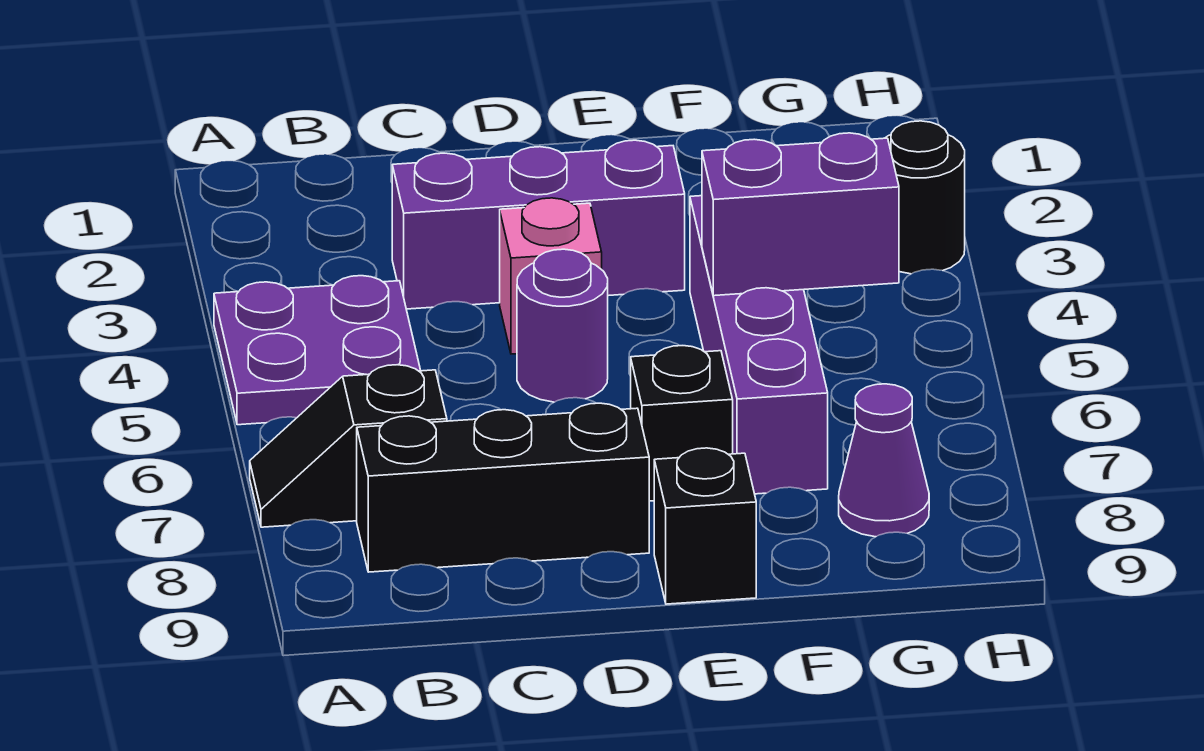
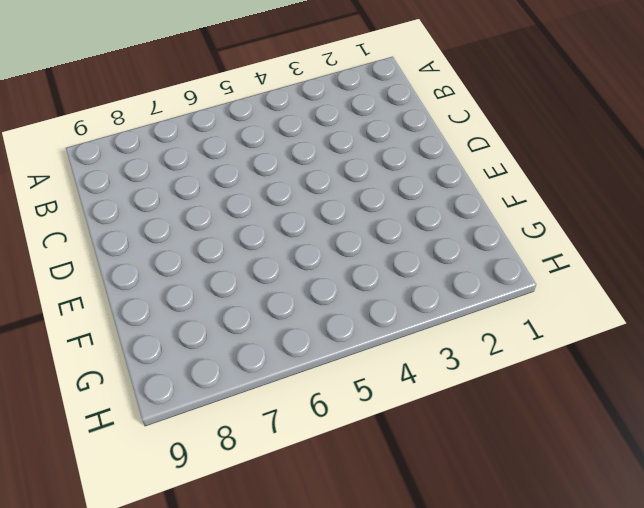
none -> purple 2x2 plate [214,276,421,425]
none -> black 1x2 slope [250,365,447,527]
none -> black 1x3 brick [357,403,649,572]

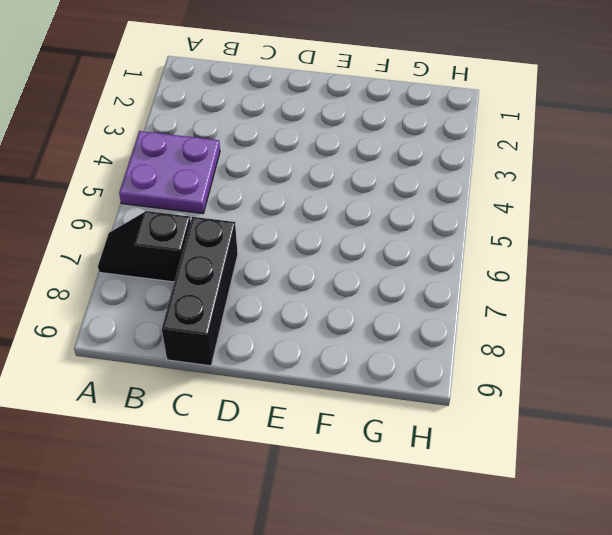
black 1x3 brick [162,217,238,366] -> black 1x3 brick turned to [357,403,649,572]
none -> purple 1x3 brick [392,140,685,309]
none -> pink 1x1 brick [500,198,602,354]
none -> purple 1x1 round brick [517,249,608,402]

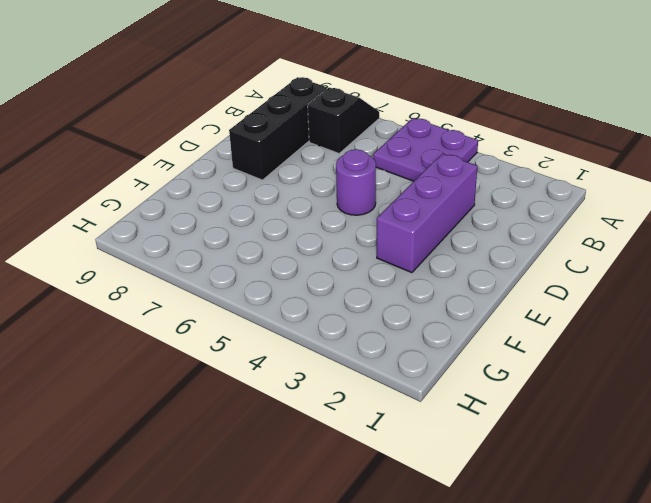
none -> pink 1x1 brick [500,198,602,354]
none -> black 1x1 brick [631,346,733,501]
none -> black 1x1 brick [654,448,756,604]

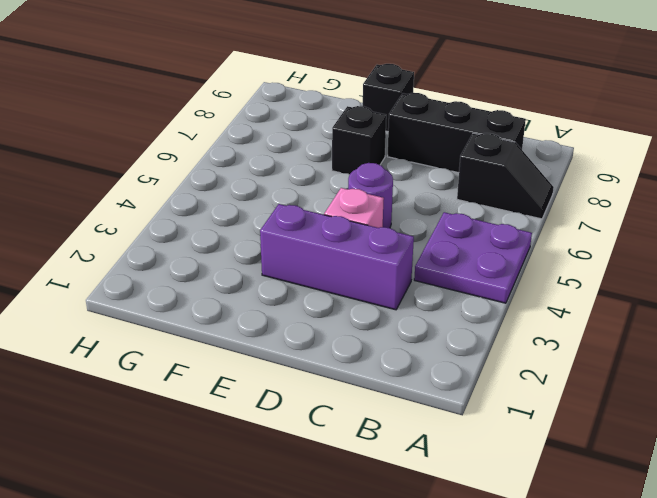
none -> purple 1x4 brick [690,196,828,494]
none -> purple 1x1 cone [839,384,929,537]
none -> black 1x1 round brick [886,121,965,274]

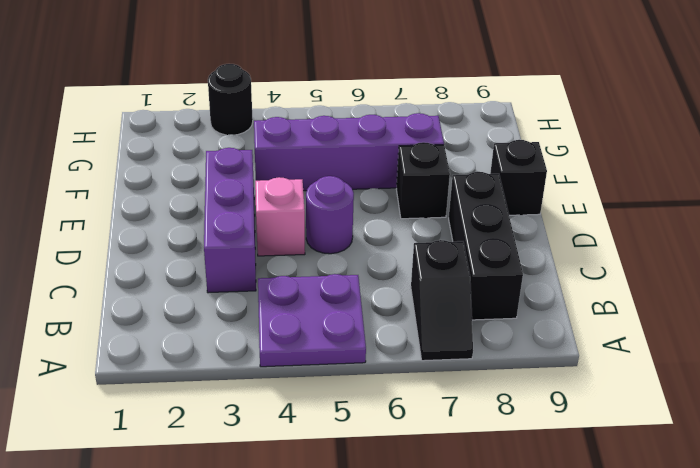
none -> purple 1x1 cone [839,384,929,537]
none -> purple 1x2 brick [702,133,899,296]

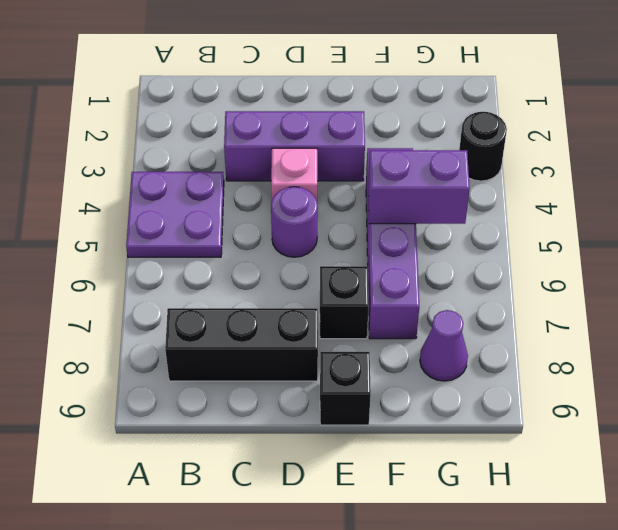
none -> black 1x2 slope [250,365,447,527]

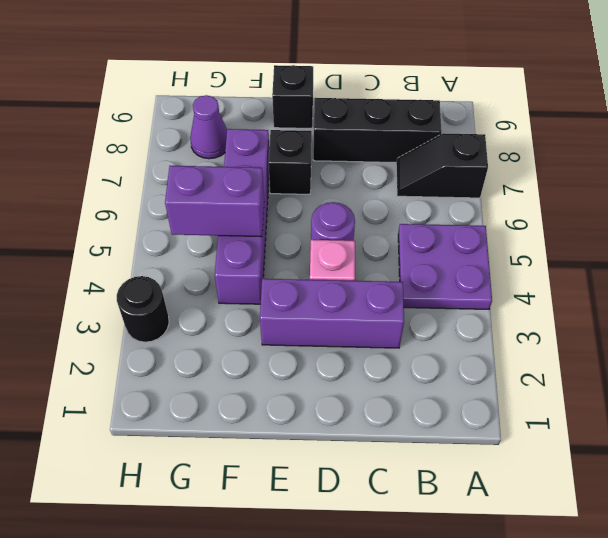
black 1x2 slope [396,133,488,198] -> black 1x2 slope turned to [250,365,447,527]

